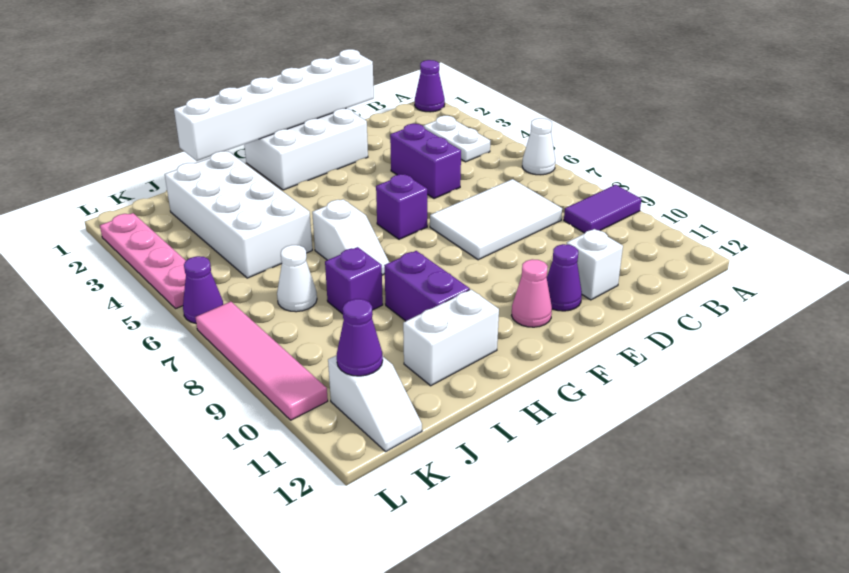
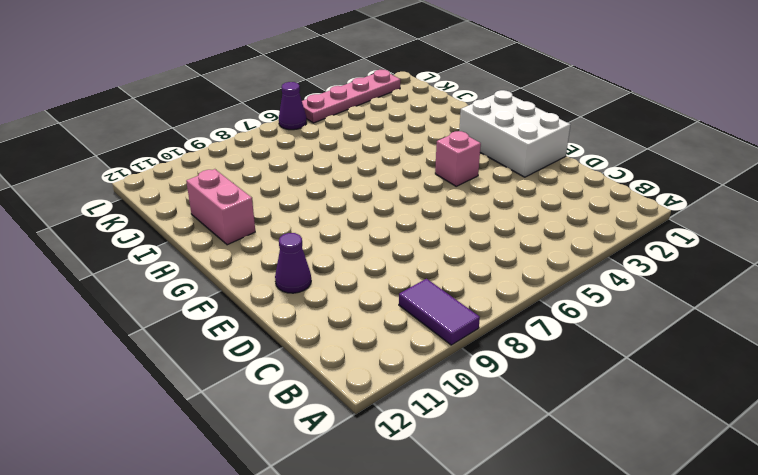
pink 1x1 brick [435,131,481,186] -> none
pink 1x2 brick [186,169,255,245] -> white 1x2 brick [403,289,499,386]
none -> purple 1x1 cone [415,60,445,112]
none -> white 1x1 cone [522,118,555,175]
none -> white 1x2 plate [423,116,490,162]

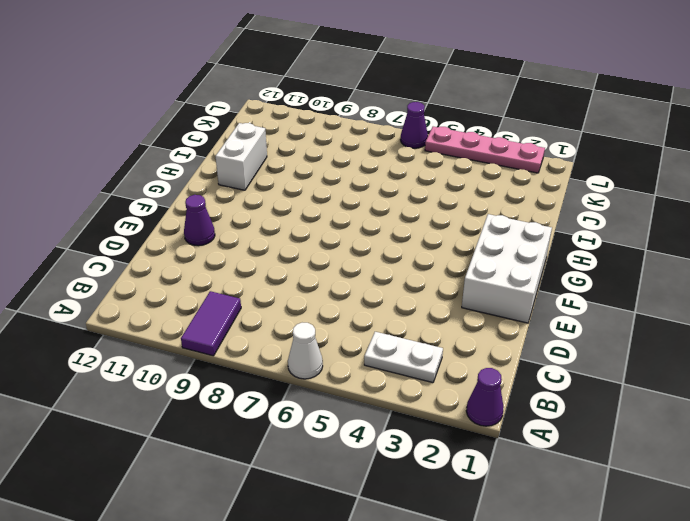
none -> white 2x3 tile [430,179,562,260]
none -> purple 1x2 brick [390,124,461,199]
none -> white 1x1 brick [567,229,623,300]

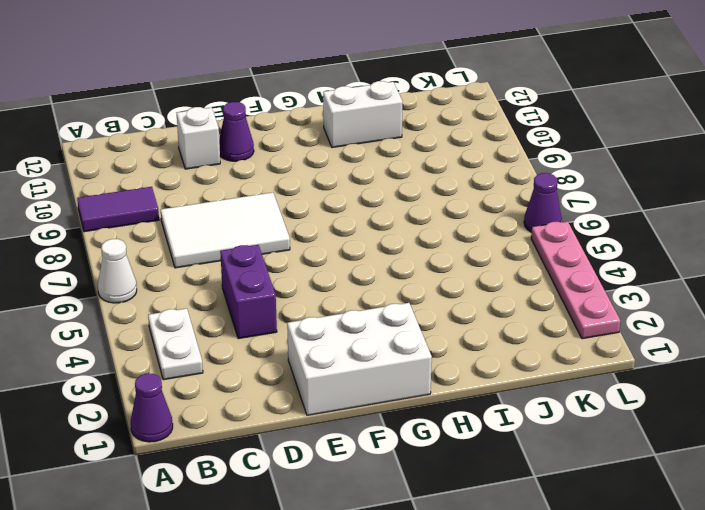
none -> purple 1x1 brick [376,174,427,239]
none -> pink 1x1 cone [512,259,552,327]
none -> white 1x2 slope [312,199,389,275]

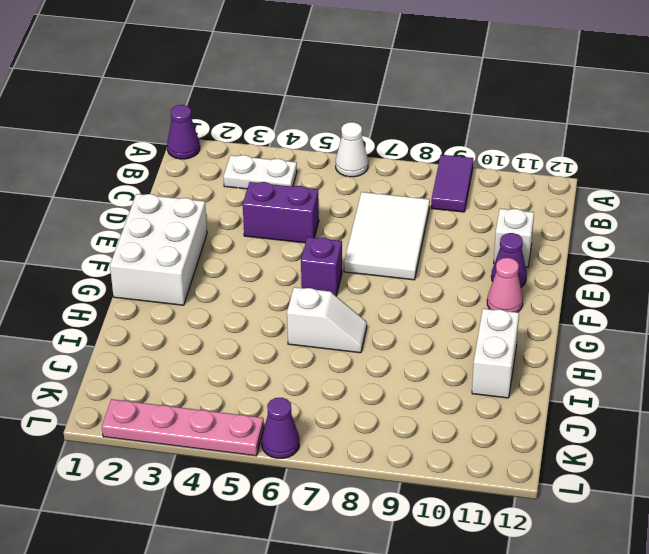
none -> purple 1x2 brick [384,251,470,321]
none -> white 2x4 brick [165,151,312,278]
none -> purple 1x1 brick [325,247,383,314]

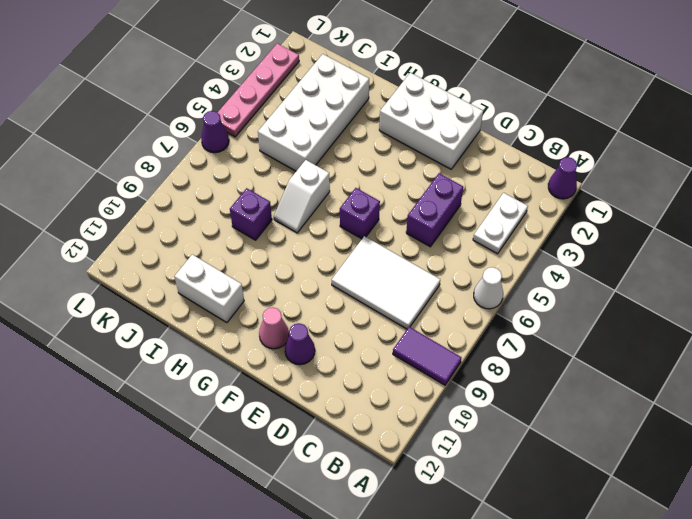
none -> white 1x1 brick [567,229,623,300]
none -> purple 1x2 brick [384,251,470,321]
none -> white 1x1 cone [277,245,317,312]

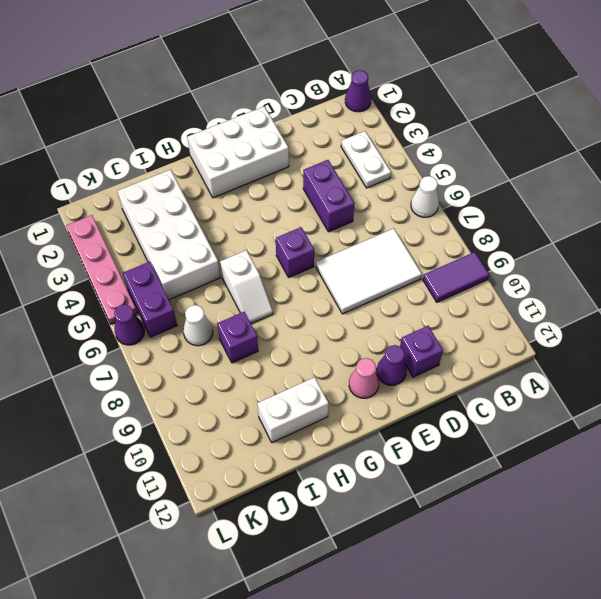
purple 1x1 brick [400,326,443,377] -> white 1x1 brick [567,229,623,300]
purple 1x2 brick [123,262,177,337] -> purple 1x2 brick moved to [384,251,470,321]
none -> white 1x2 slope [328,355,422,451]
none -> pink 1x4 tile [195,302,328,420]
none -> white 1x6 brick [174,49,374,161]

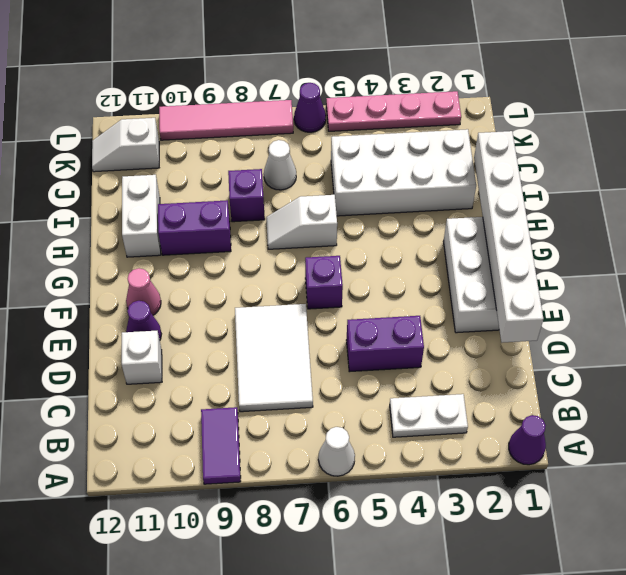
none -> purple 1x1 cone [337,299,383,376]

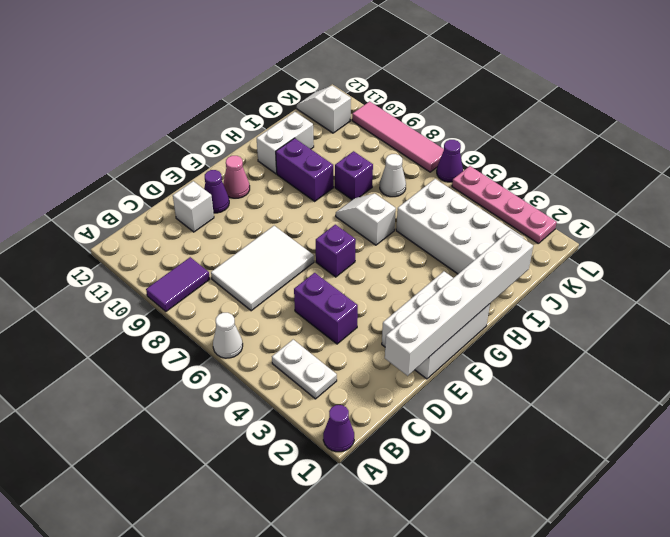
none -> purple 1x1 cone [337,299,383,376]

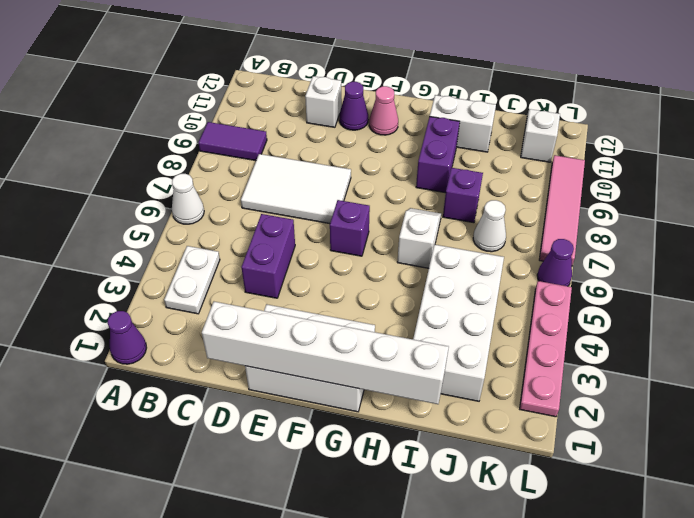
none -> purple 1x1 cone [337,299,383,376]

